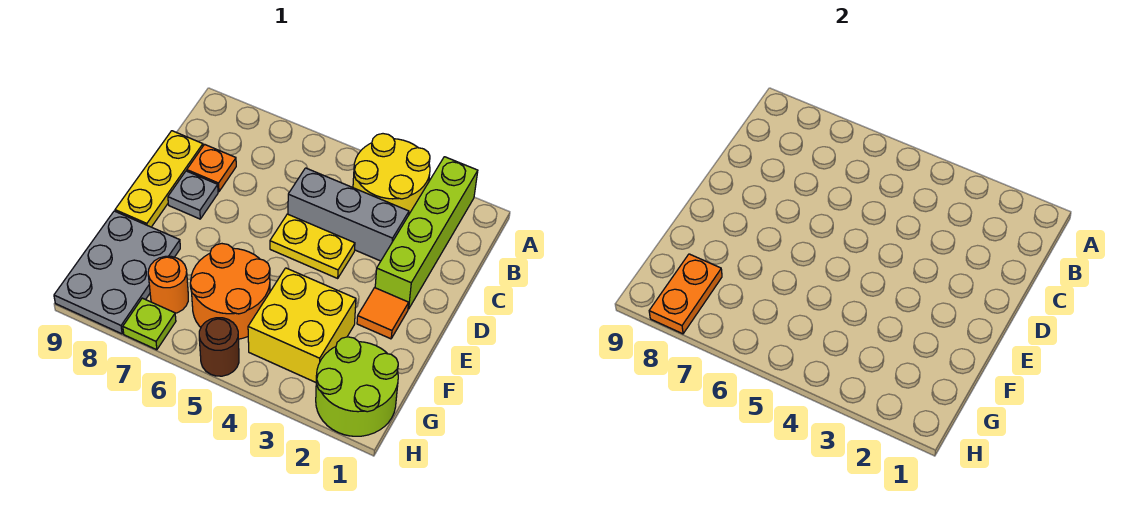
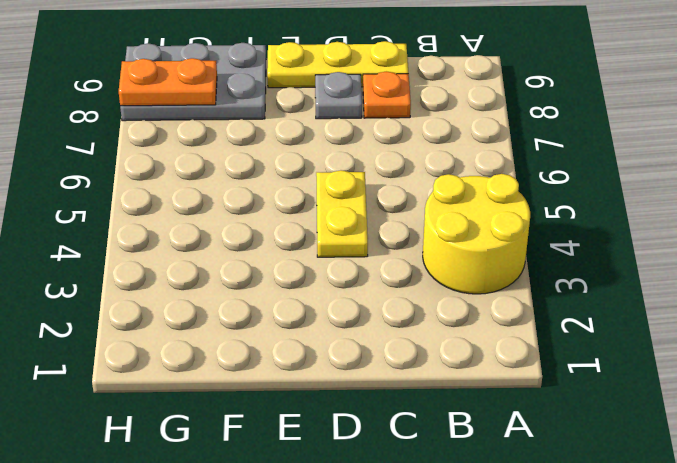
none -> lime 1x4 brick [375,157,478,309]
none -> grey 1x3 brick [288,168,409,261]
none -> orange 1x1 tile [357,288,409,339]

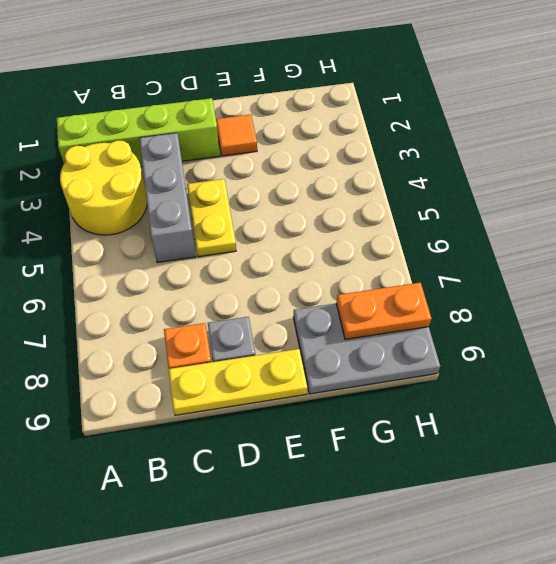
none -> yellow 2x2 brick [248,268,356,382]
none -> orange 2x2 round brick [190,244,270,339]
none -> lime 2x2 round brick [316,337,398,436]

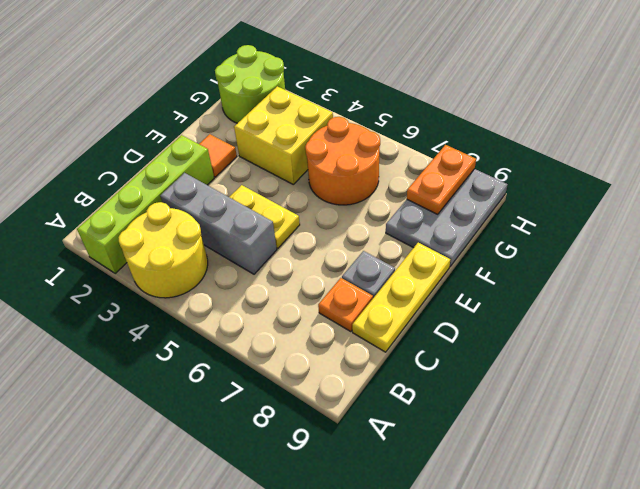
none -> orange 1x1 round brick [148,256,188,313]
none -> brown 1x1 round brick [199,318,239,376]
none -> lime 1x1 plate [123,298,176,350]

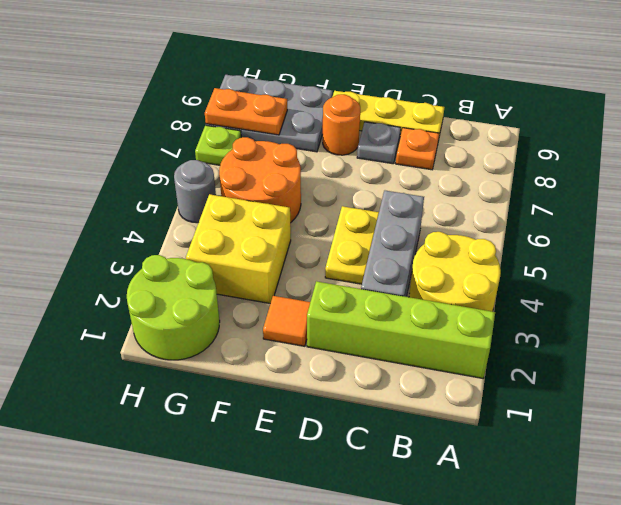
orange 1x1 round brick [323,94,360,155] -> orange 1x1 round brick moved to [148,256,188,313]
grey 1x1 round brick [174,160,216,223] -> brown 1x1 round brick [199,318,239,376]

